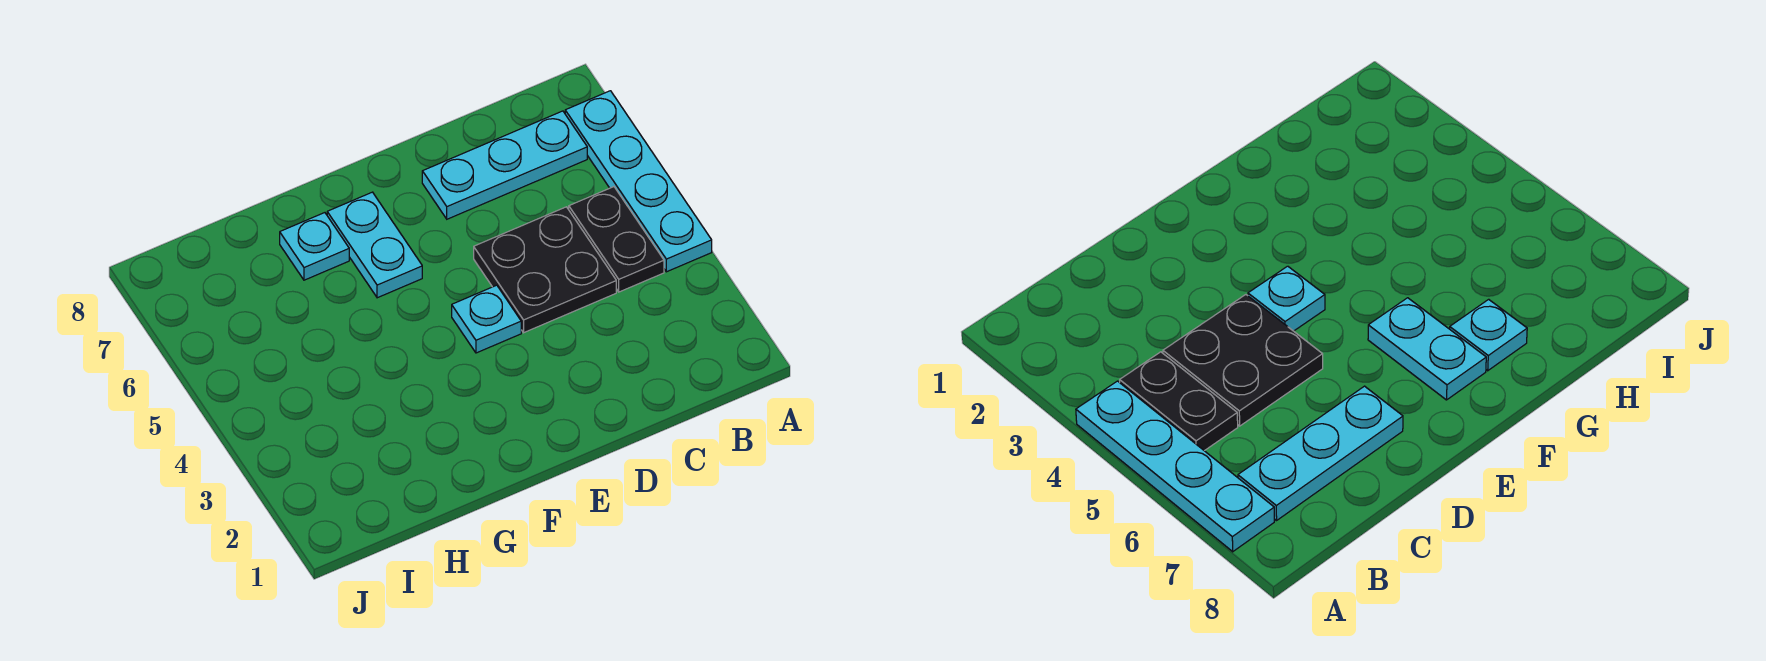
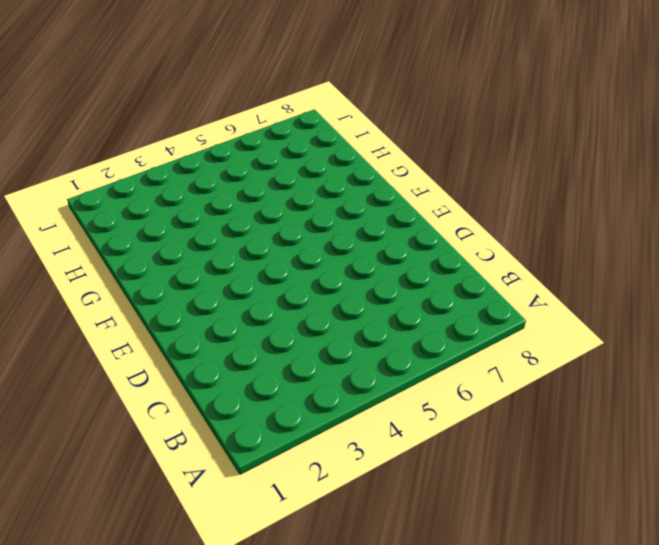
none -> cyan 1x4 plate [565,91,712,272]
none -> black 1x2 plate [569,187,664,292]

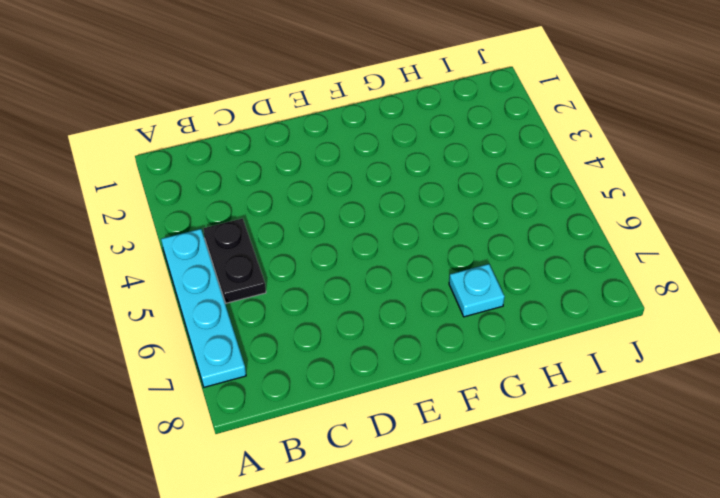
none -> cyan 1x3 plate [422,111,587,219]
none -> black 2x2 plate [474,207,616,333]

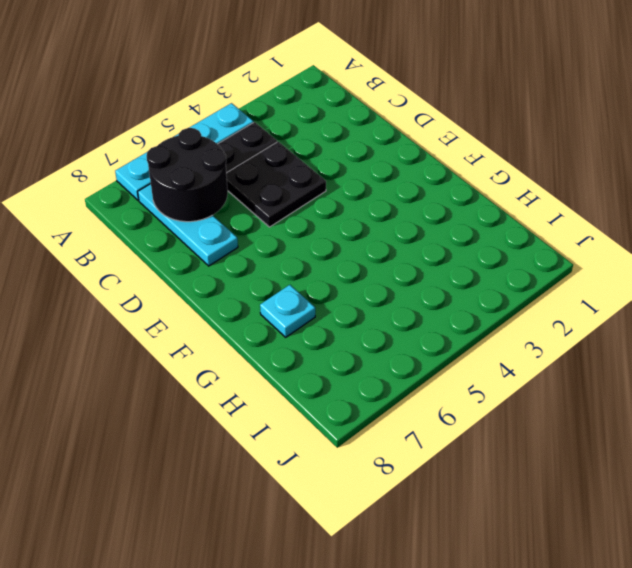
black 2x2 round brick [147,128,228,222] -> none
none -> cyan 1x1 plate [452,285,521,353]
none -> cyan 1x2 plate [327,192,422,298]

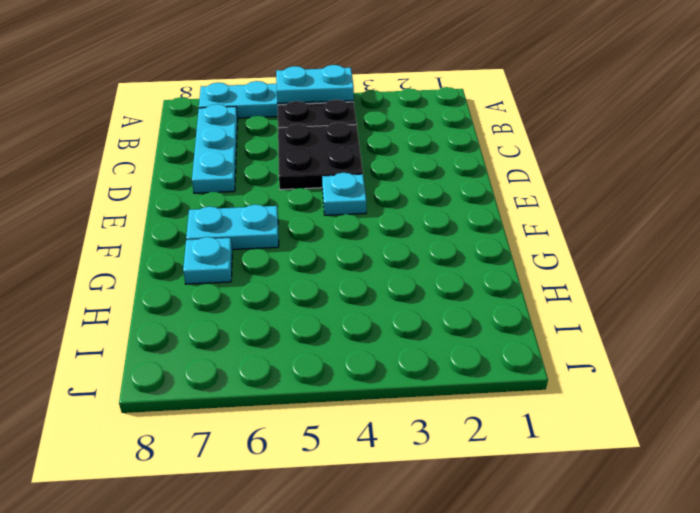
cyan 1x2 plate [276,65,354,103] -> none

